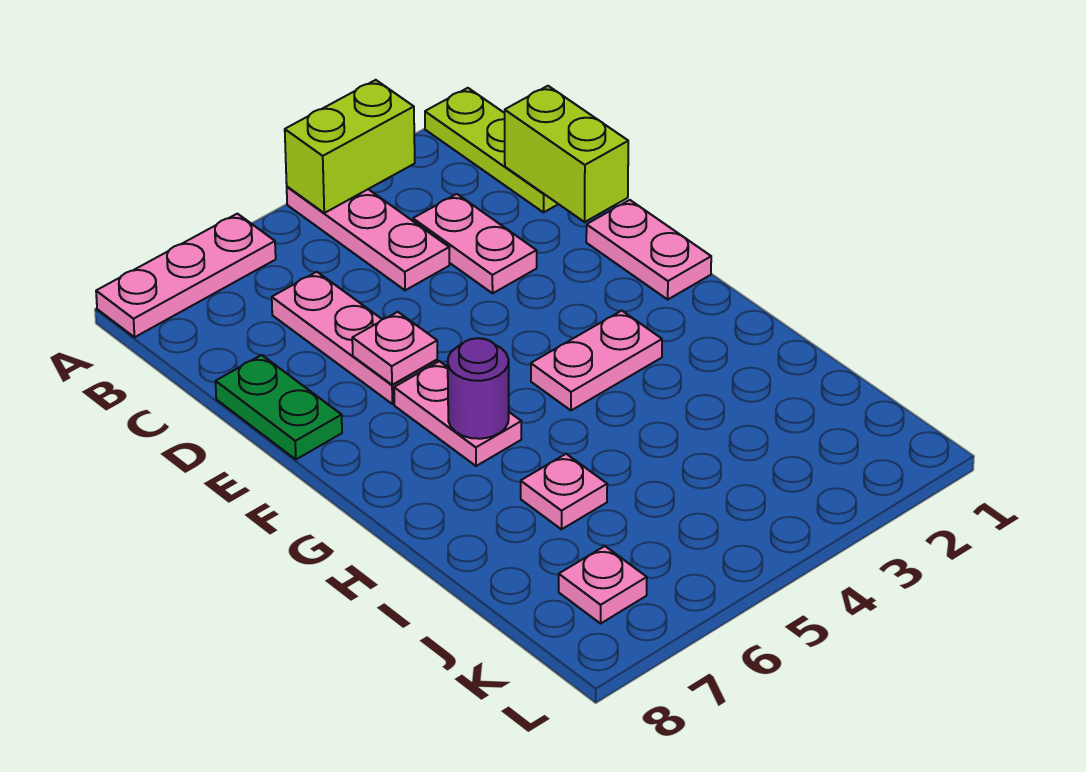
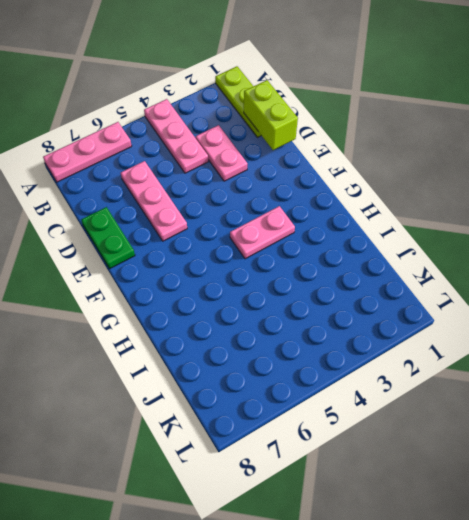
none -> pink 1x2 plate [586,200,711,299]
none -> pink 1x2 plate [394,361,521,466]
none -> pink 1x1 plate [521,454,607,529]

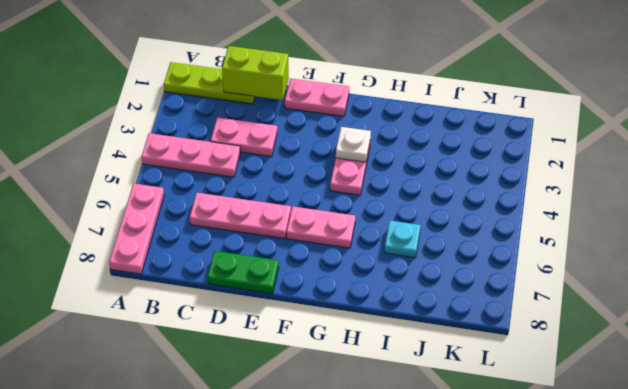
white 1x1 plate [336,127,371,162] -> none
cyan 1x1 plate [385,221,421,258] -> pink 1x1 plate [521,454,607,529]
none -> pink 1x1 plate [559,546,647,624]
none -> lime 1x2 brick [285,80,415,213]
none -> pink 1x1 plate [352,312,437,385]

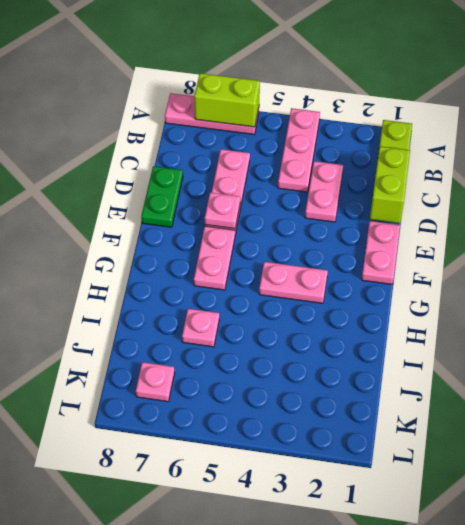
lime 1x2 brick [194,73,260,127] -> lime 1x2 brick moved to [285,80,415,213]
none -> purple 1x1 round brick [448,338,509,439]

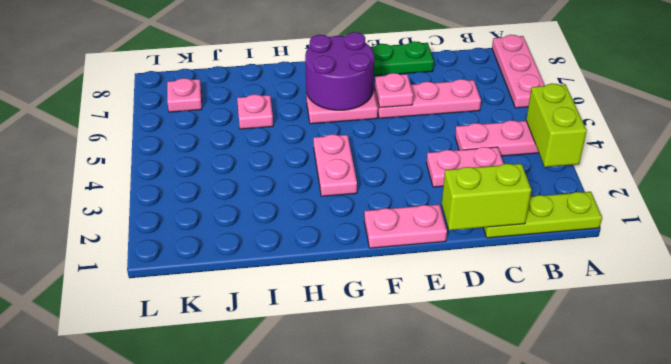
purple 2x2 round brick [305,32,374,110] -> purple 1x1 round brick [448,338,509,439]

